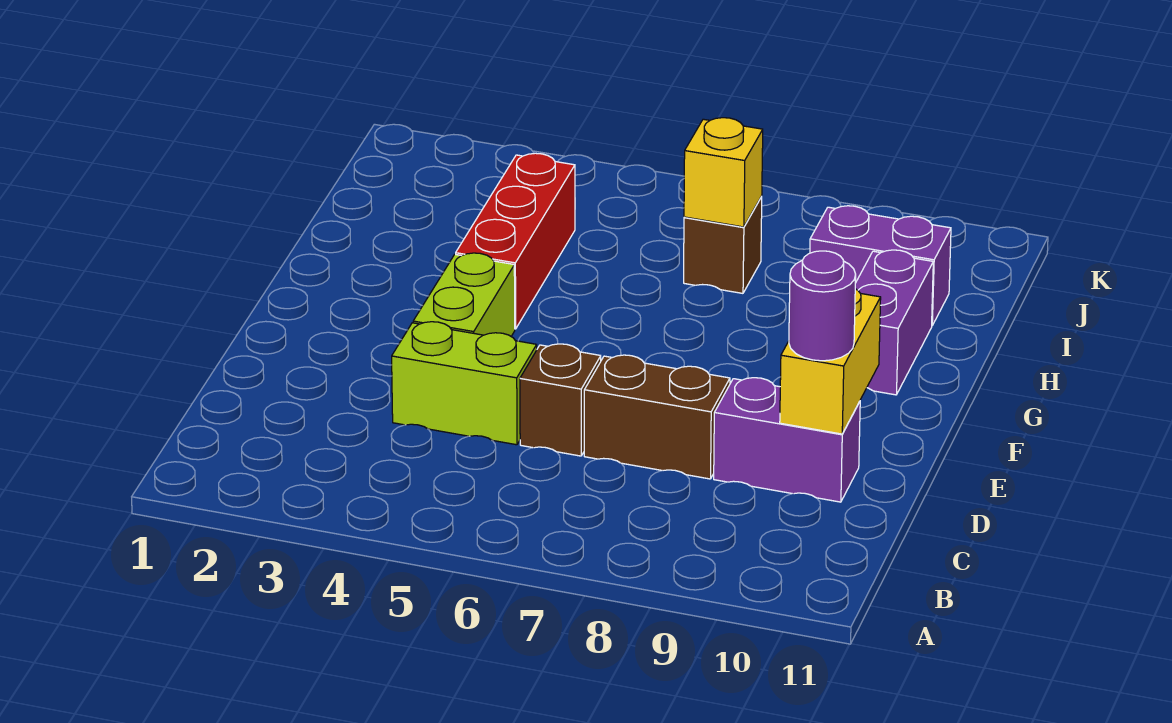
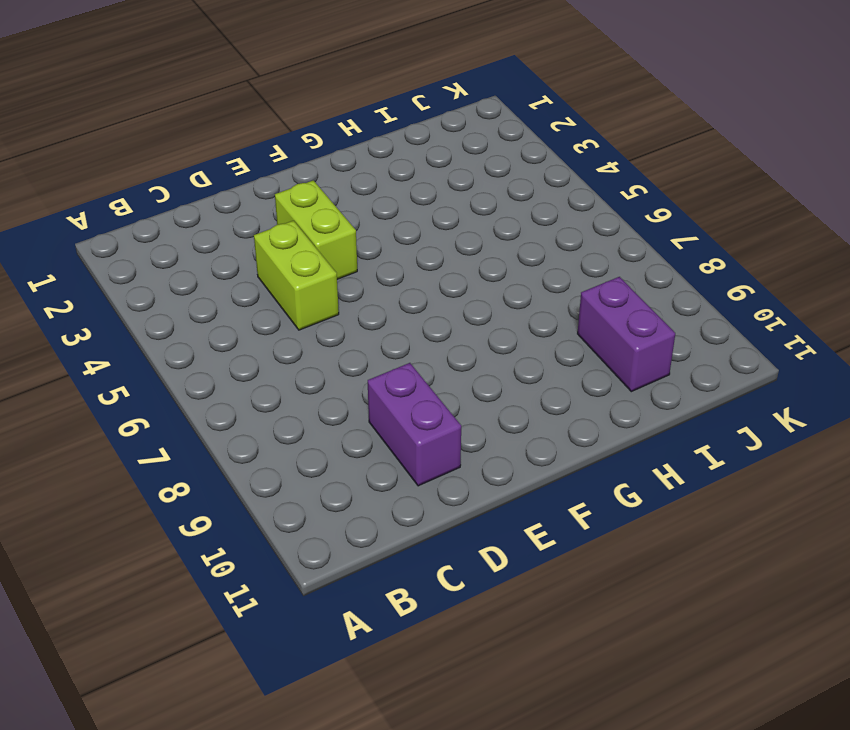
lime 1x2 brick [275,180,357,279] -> lime 1x2 brick turned to [413,253,515,336]
none -> brown 1x1 brick [520,344,601,456]
none -> brown 1x2 brick [584,355,730,479]
none -> red 1x3 brick [456,153,575,329]

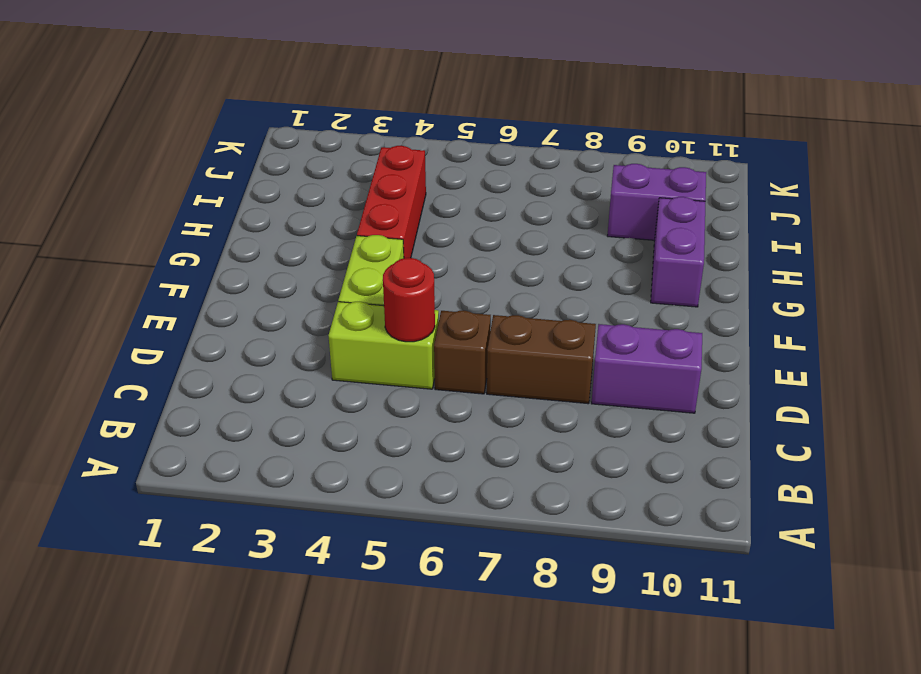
red 1x1 round brick [383,258,435,342] -> none
none -> brown 1x1 brick [684,196,762,293]
none -> yellow 1x2 brick [780,289,881,434]
none -> yellow 1x1 brick [684,118,763,227]

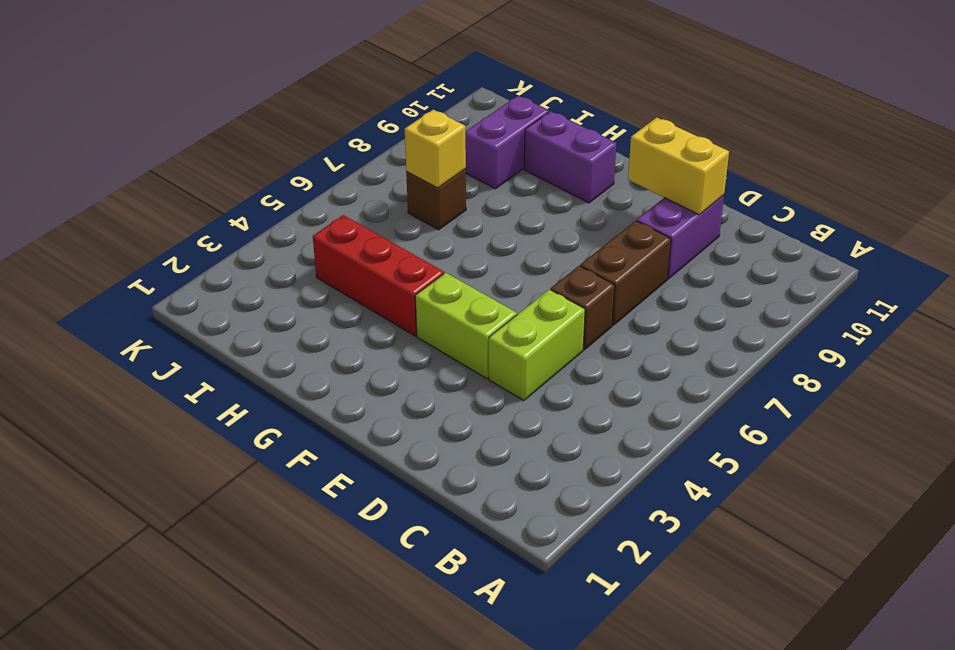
none -> purple 1x1 round brick [789,251,856,361]

